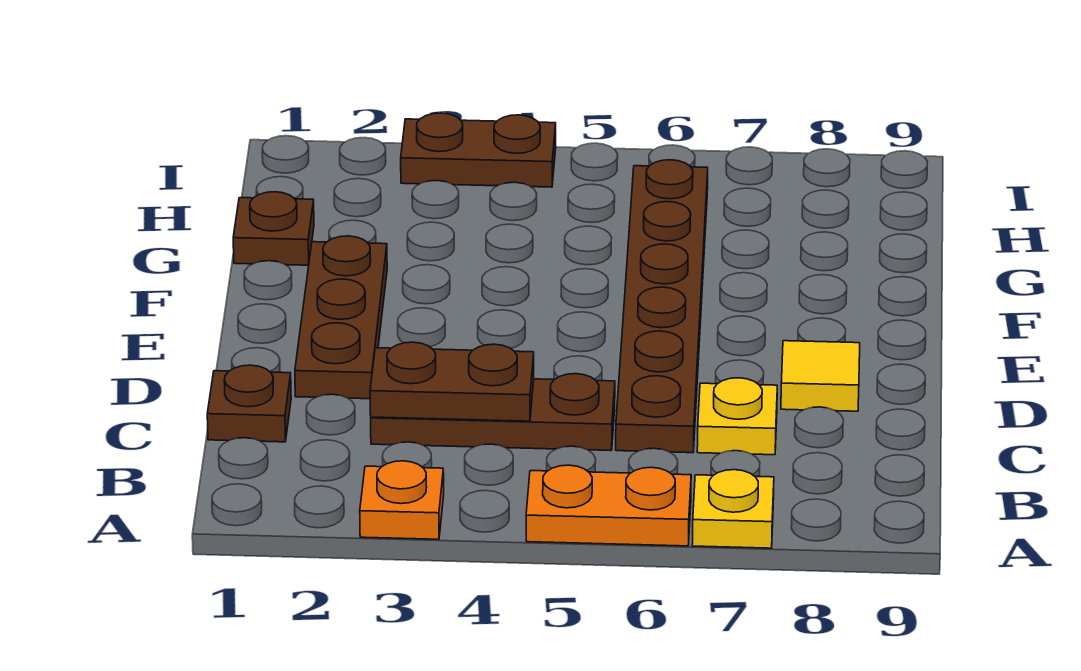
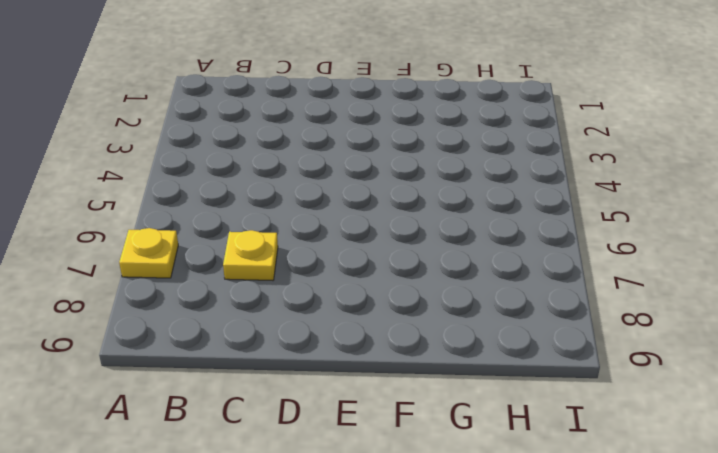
none -> orange 1x1 plate [360,461,444,539]
none -> orange 1x2 plate [526,465,691,546]
none -> brown 1x1 plate [207,365,291,442]

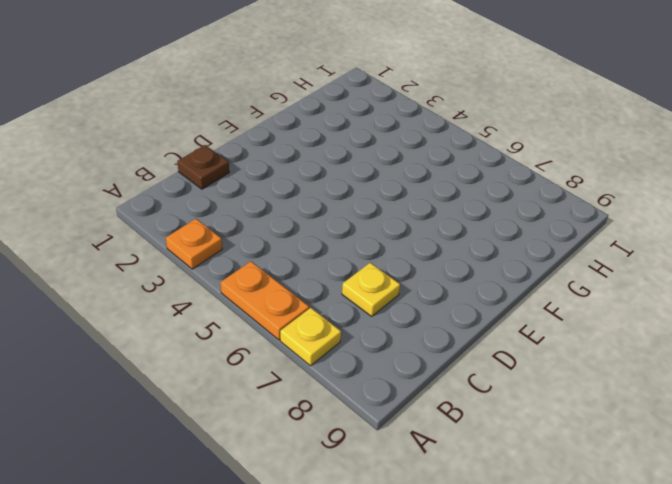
none -> brown 1x3 plate [371,374,615,451]
none -> brown 1x6 plate [616,160,708,453]
none -> brown 1x3 plate [295,236,387,399]

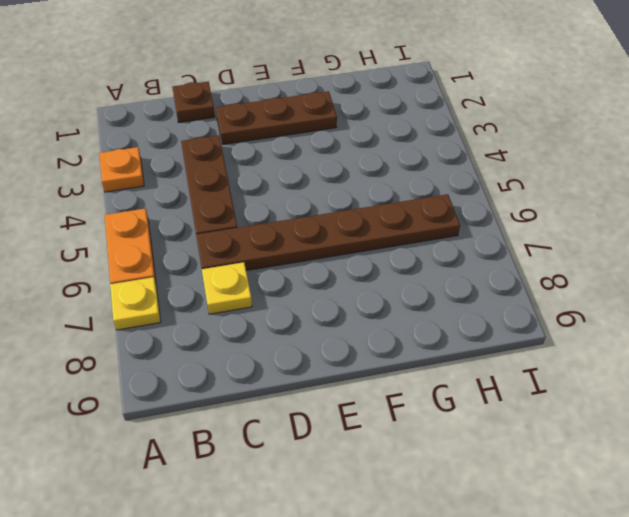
none -> yellow 1x1 tile [781,341,860,411]
none -> brown 1x1 plate [233,192,314,265]
none -> brown 1x2 plate [401,113,556,187]

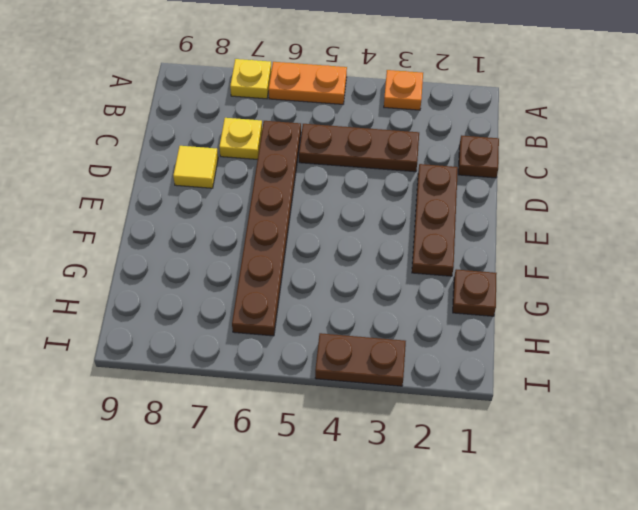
none -> brown 1x2 plate [370,342,534,421]

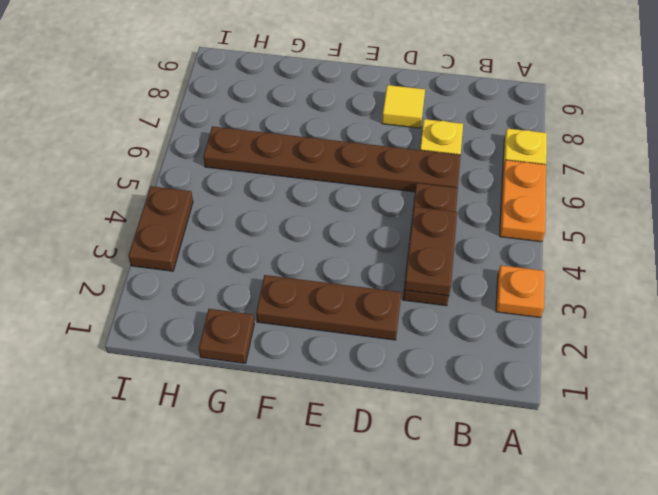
none -> brown 1x1 plate [207,365,291,442]

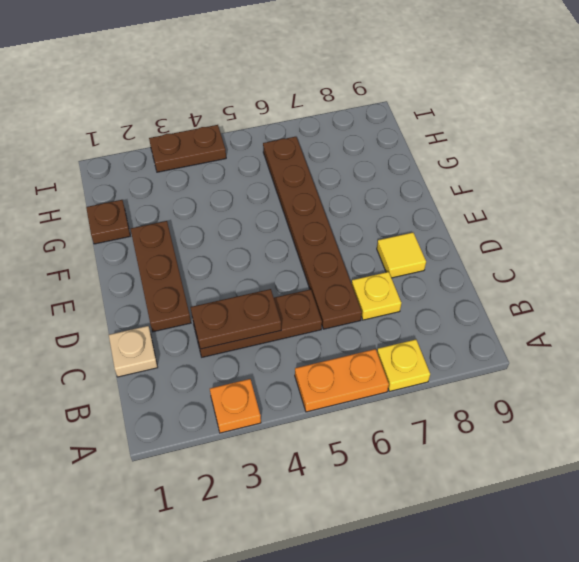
tan 1x1 plate [109,326,158,377] -> brown 1x1 plate [207,365,291,442]

